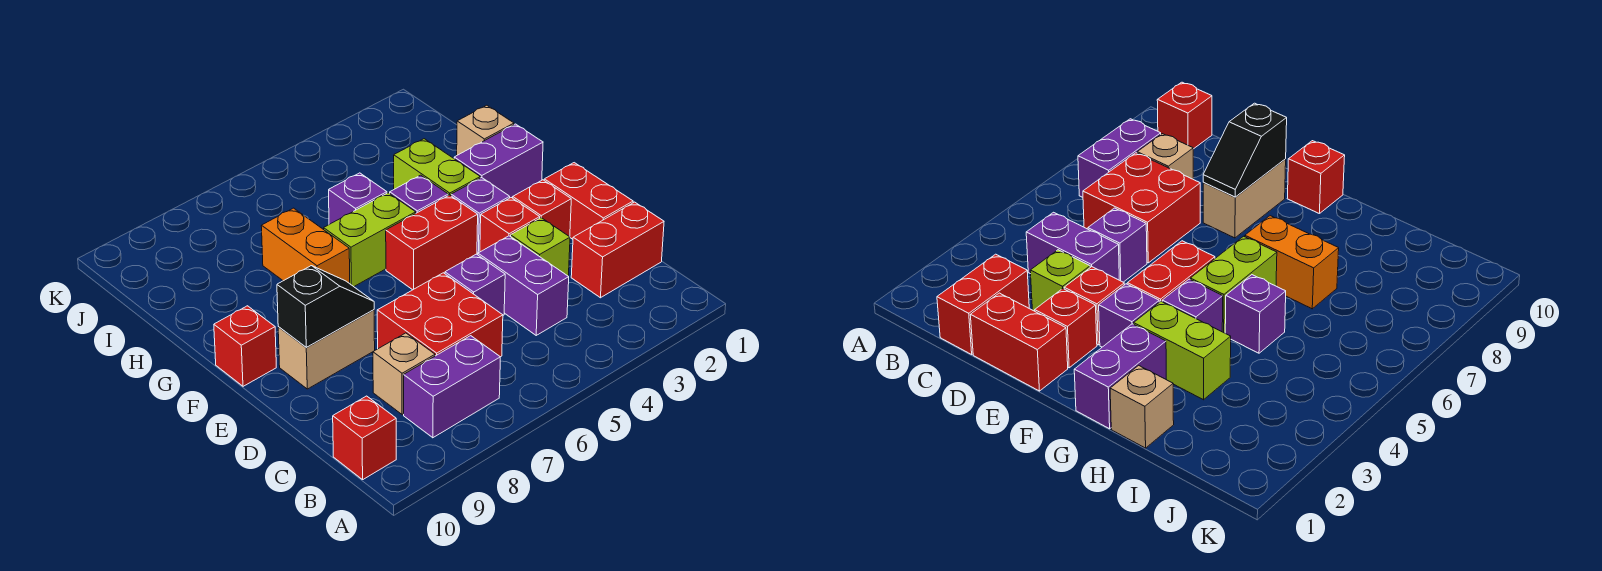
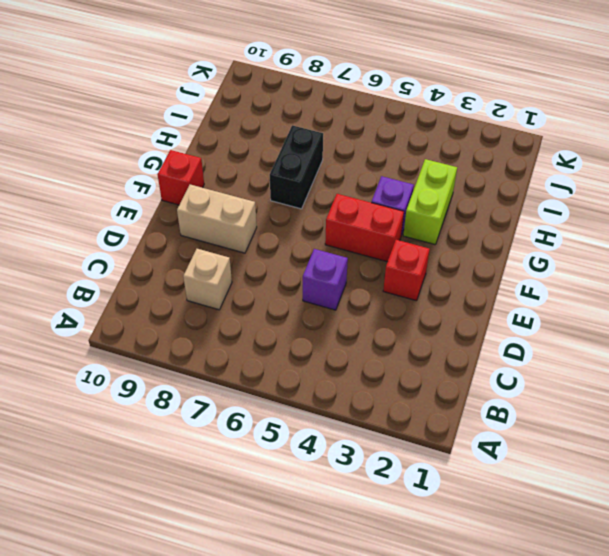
black 1x2 brick [270,125,323,209] -> orange 1x2 brick [261,208,350,284]
none -> purple 1x2 brick [404,336,500,438]
none -> red 1x1 brick [333,396,396,480]
none -> red 1x2 brick [571,202,664,298]

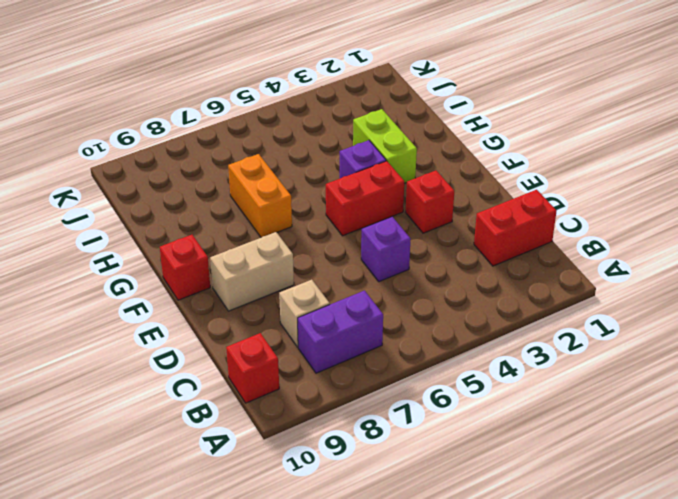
none -> purple 1x2 brick [478,236,569,335]
none -> red 2x2 brick [377,273,503,357]
none -> red 1x2 brick [544,163,633,239]

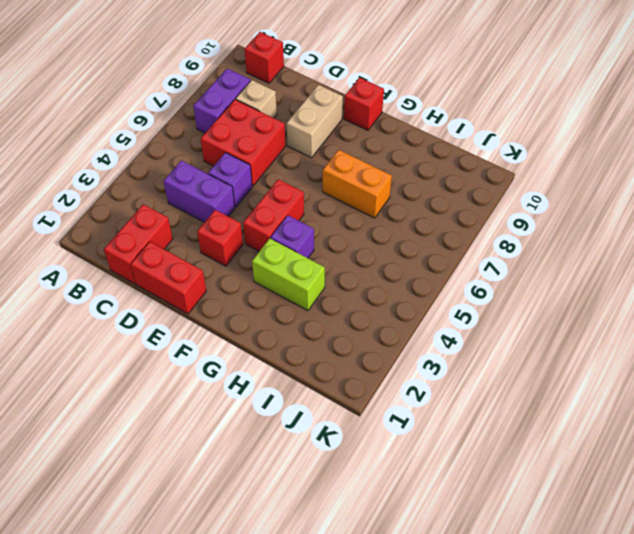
none -> lime 1x1 brick [511,218,570,276]
none -> red 1x1 brick [513,180,571,237]
none -> purple 1x1 brick [451,178,510,253]

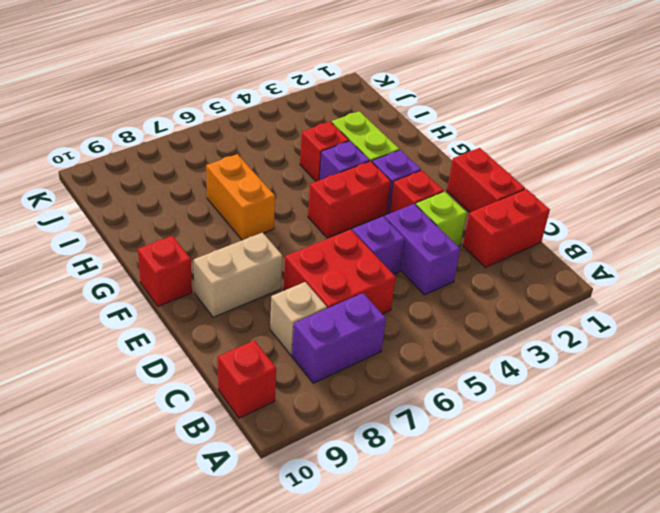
red 1x1 brick [300,122,349,181] -> red 1x1 brick moved to [513,180,571,237]
none -> purple 1x2 brick [454,124,543,198]
none -> lime 1x2 brick [324,193,416,287]
none -> tan 1x1 brick [457,105,514,155]

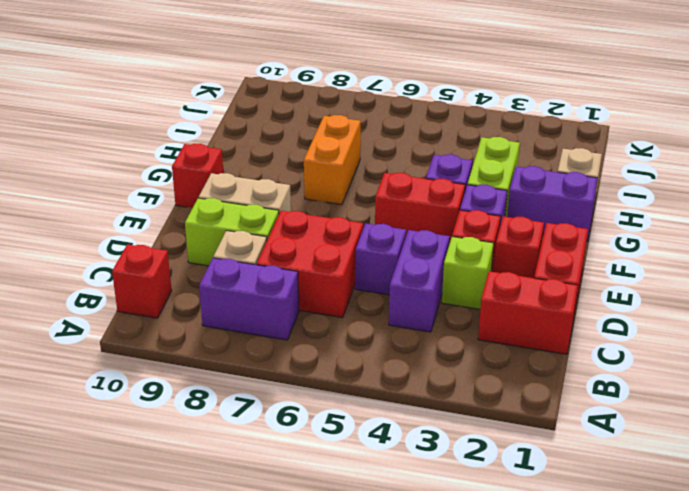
lime 1x2 brick [185,198,279,266] -> lime 1x2 brick moved to [324,193,416,287]
none -> purple 1x1 brick [329,173,387,224]
none -> black 1x2 slope [277,266,374,347]

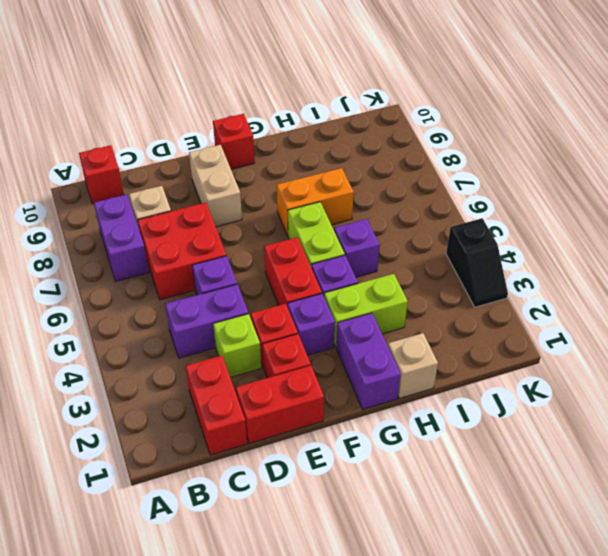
black 1x2 slope [446,218,508,307] -> black 1x2 slope moved to [277,266,374,347]

